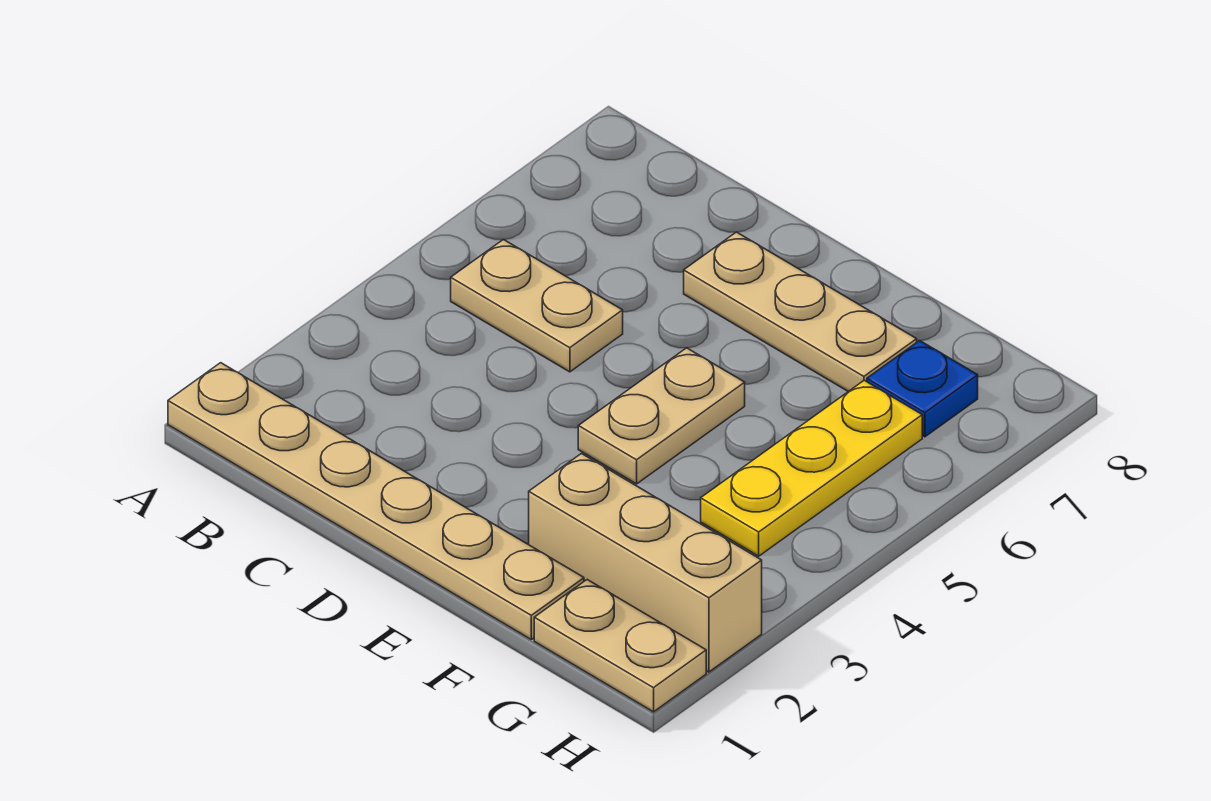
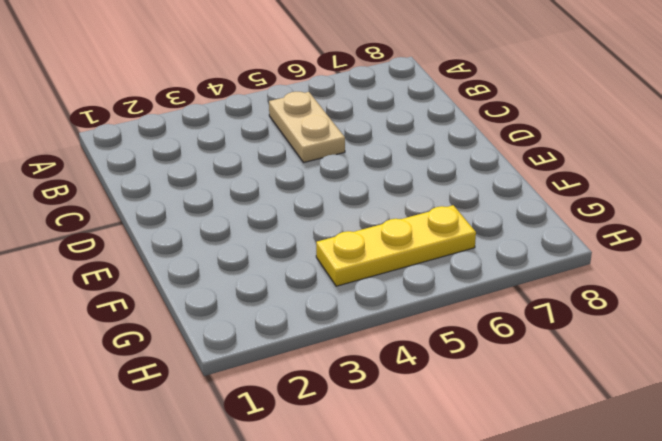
none -> tan 1x6 plate [168,363,584,639]
none -> tan 1x3 plate [684,232,917,392]

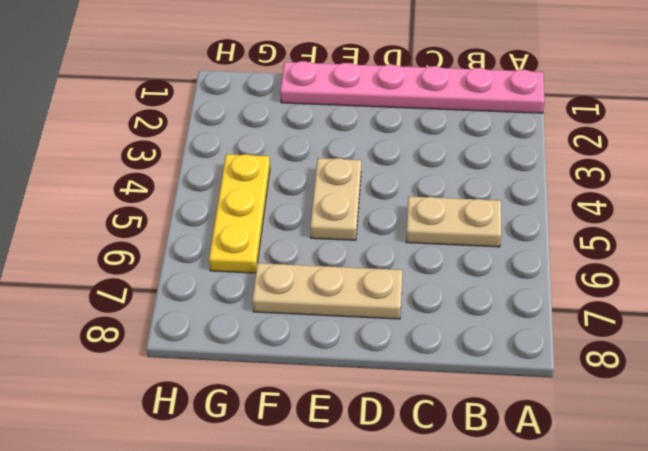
pink 1x6 plate [280,61,545,113] -> tan 1x6 plate [168,363,584,639]
none -> tan 1x3 brick [529,454,762,672]
none -> tan 1x2 plate [534,580,706,712]

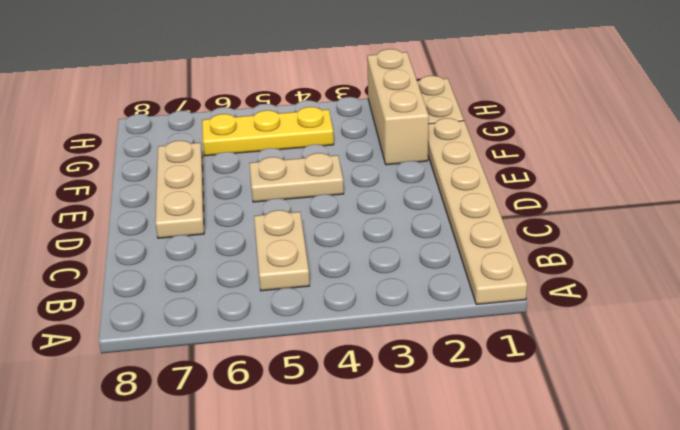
none -> blue 1x1 plate [867,341,978,437]

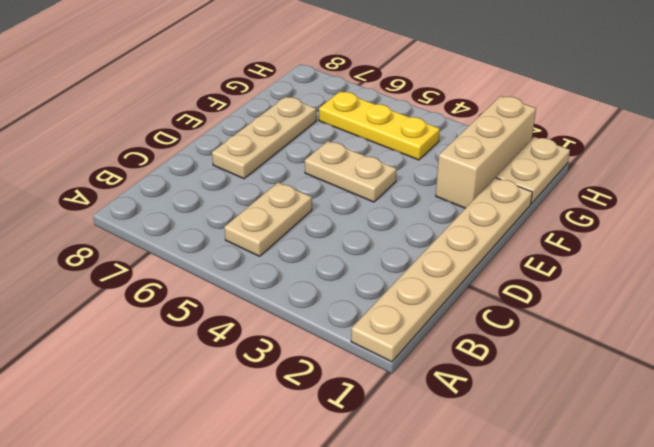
none -> blue 1x1 plate [867,341,978,437]

